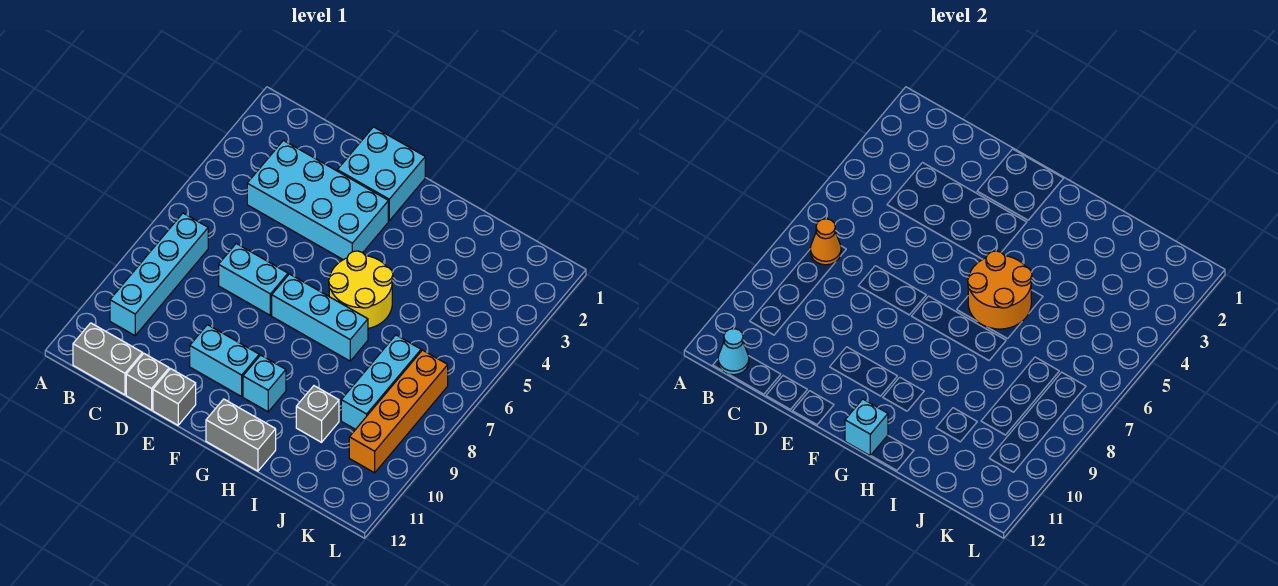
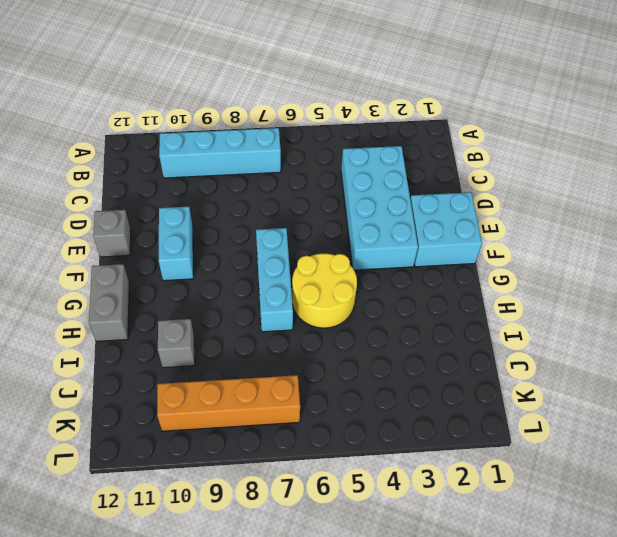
none -> grey 1x2 brick [73,323,143,395]
none -> cyan 1x2 brick [219,244,288,315]
none -> grey 1x1 brick [126,354,169,410]

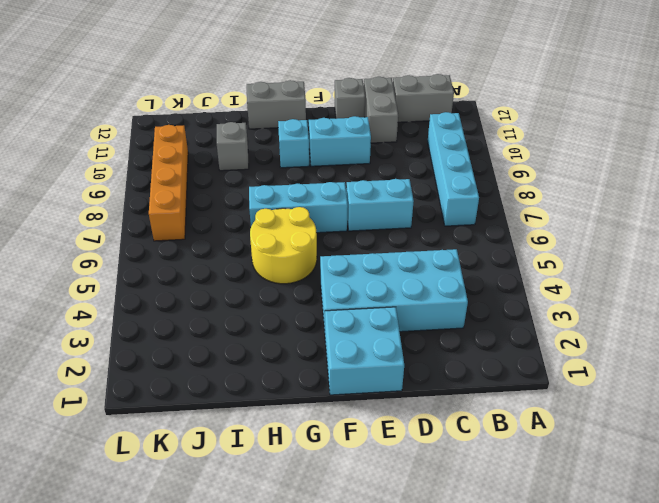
grey 1x2 brick [364,77,398,143] -> grey 1x1 brick [126,354,169,410]
none -> cyan 1x3 brick [341,335,421,429]
none -> orange 1x1 cone [810,219,841,265]
none -> cyan 1x1 cone [718,329,749,375]

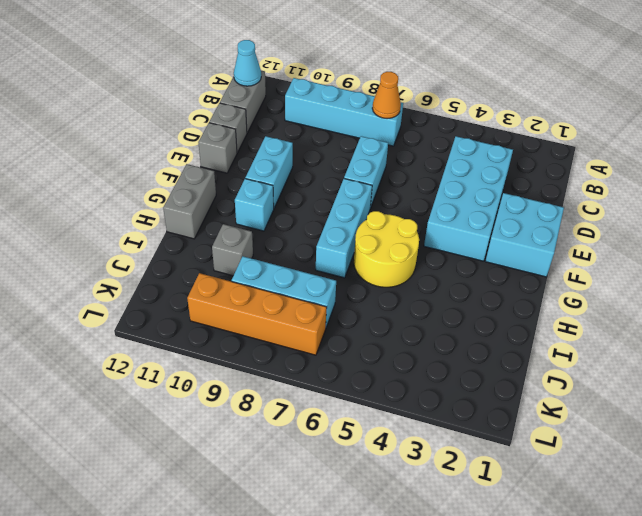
none -> orange 2x2 round brick [968,251,1032,329]
none -> cyan 1x1 brick [845,399,888,456]

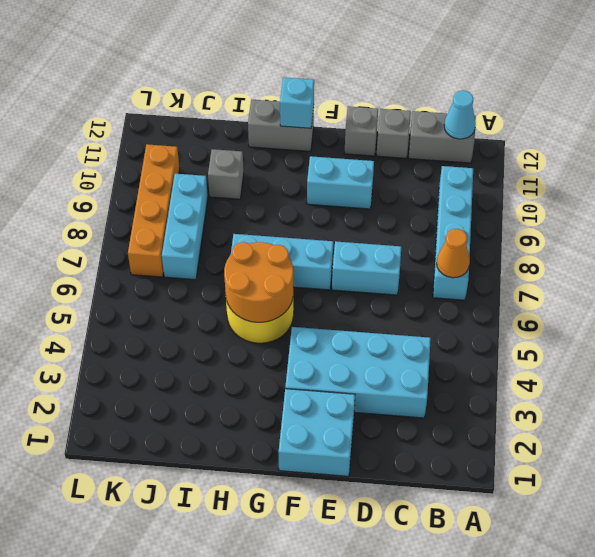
none -> cyan 1x1 brick [243,355,286,412]

